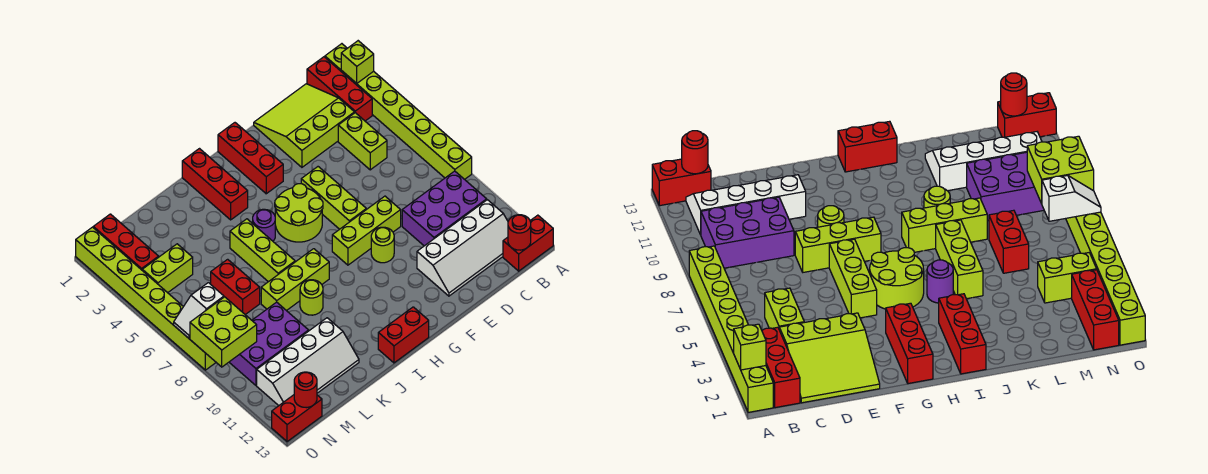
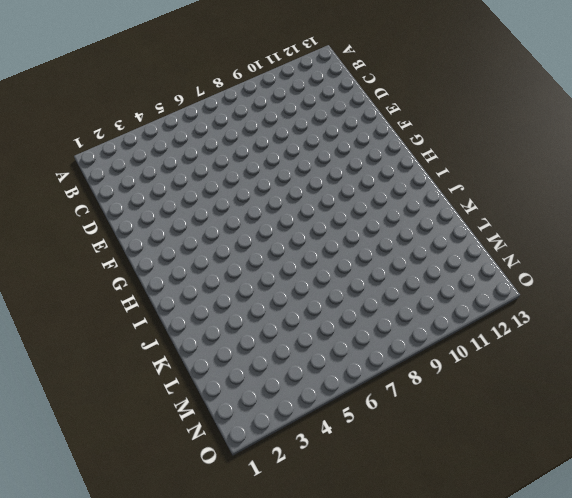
none -> lime 1x8 brick [325,44,472,179]
none -> red 1x2 brick [503,215,553,271]
none -> red 1x3 brick [307,57,372,121]
none -> purple 2x3 brick [402,171,487,246]

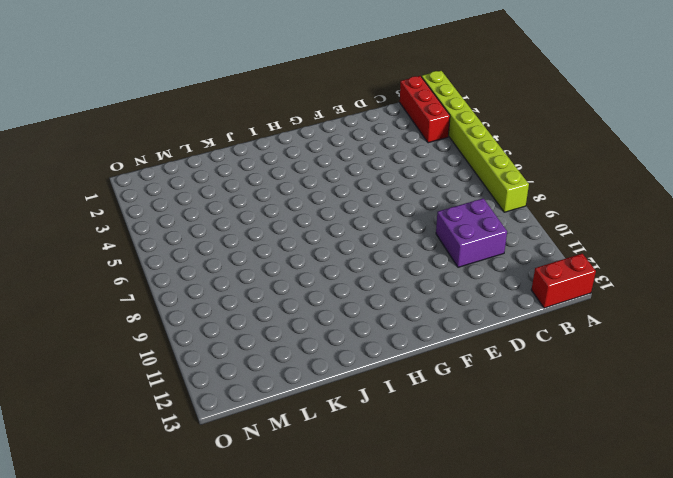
purple 2x2 brick [436,198,507,267] -> purple 2x3 brick [402,171,487,246]
none -> white 2x4 slope [417,200,508,296]
none -> lime 3x3 slope [254,84,354,167]
none -> lime 1x2 brick [338,113,387,170]
none -> lime 1x3 brick [332,196,401,265]

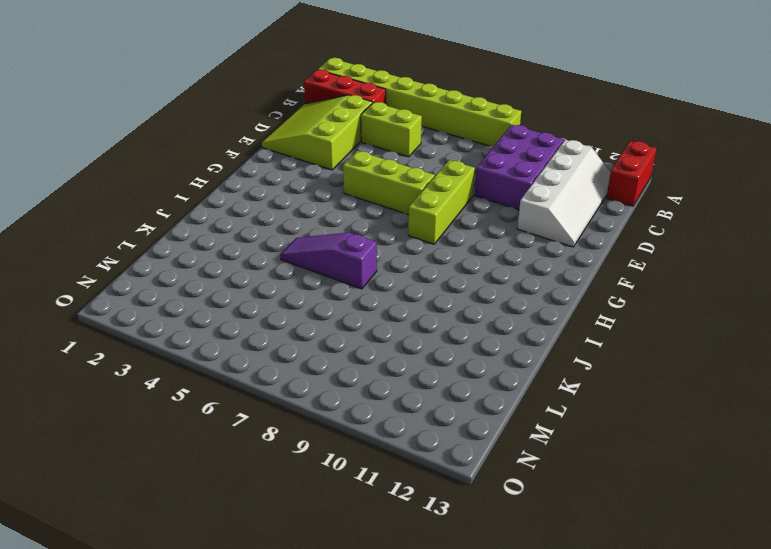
purple 1x3 slope [280,232,377,289] -> lime 1x3 brick [230,219,295,282]
none -> lime 1x1 round brick [371,227,394,263]
none -> red 1x3 brick [218,123,283,194]
none -> lime 2x2 round brick [275,184,323,242]
none -> red 1x2 brick [378,307,429,363]

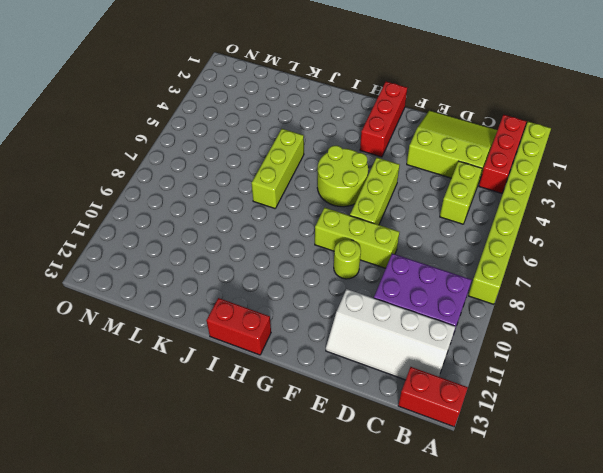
none -> red 1x3 brick [182,149,248,220]
none -> purple 1x1 round brick [253,209,275,241]
none -> lime 1x3 brick [261,249,329,311]
none -> lime 1x1 round brick [300,280,323,315]

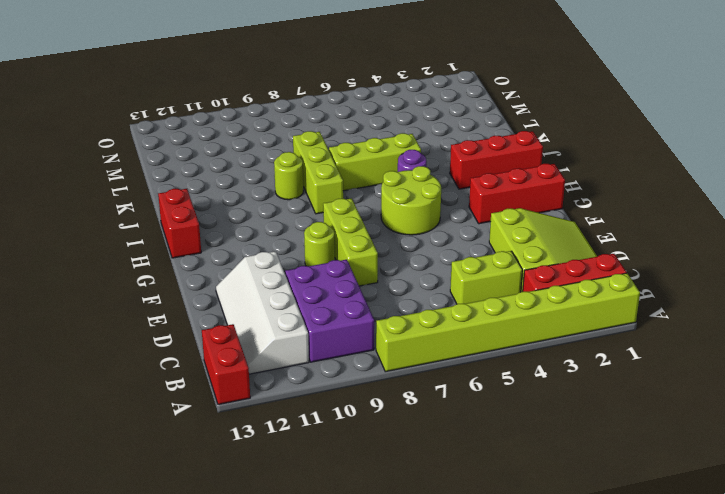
none -> lime 1x3 brick [301,167,366,229]
none -> white 2x4 slope [257,318,359,406]
none -> red 1x2 brick [211,259,260,315]
none -> purple 2x3 brick [229,302,309,385]

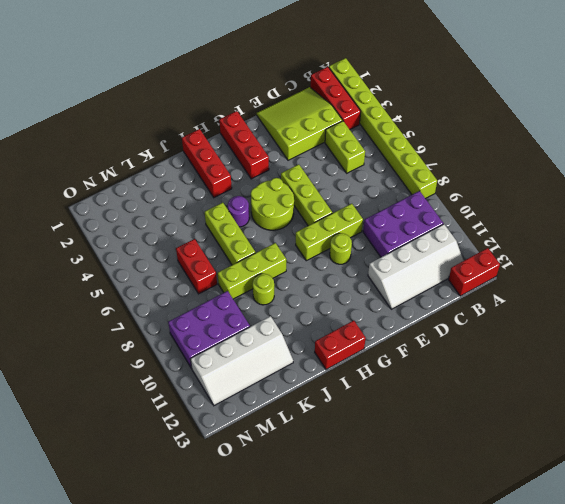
none -> lime 1x2 brick [142,244,193,293]
none -> red 1x3 brick [93,214,159,270]
none -> red 1x2 brick [272,395,322,442]
none -> lime 1x8 brick [76,227,216,370]

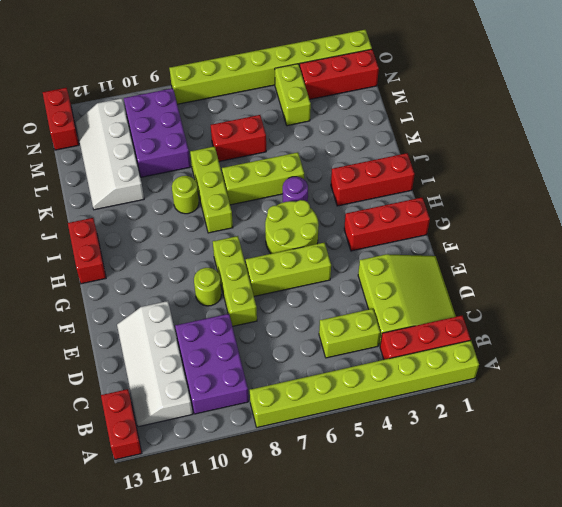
none -> lime 1x1 brick [341,41,374,83]
none -> red 1x1 round brick [508,215,531,250]
none -> white 1x2 slope [174,283,224,338]
none -> lime 2x2 brick [190,297,257,367]

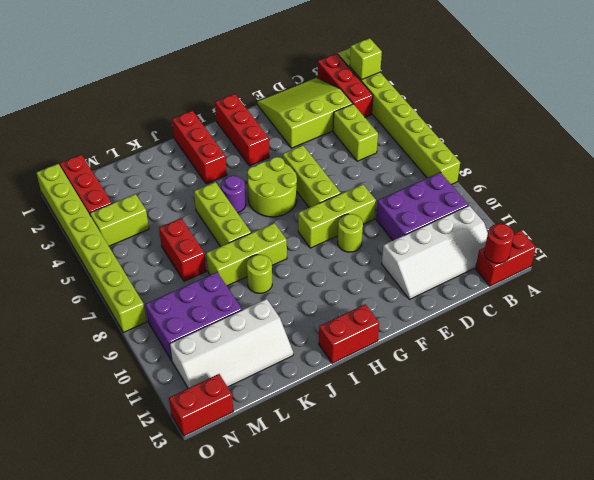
none -> white 1x2 slope [174,283,224,338]
none -> lime 2x2 brick [190,297,257,367]
none -> red 1x1 round brick [294,372,317,408]

